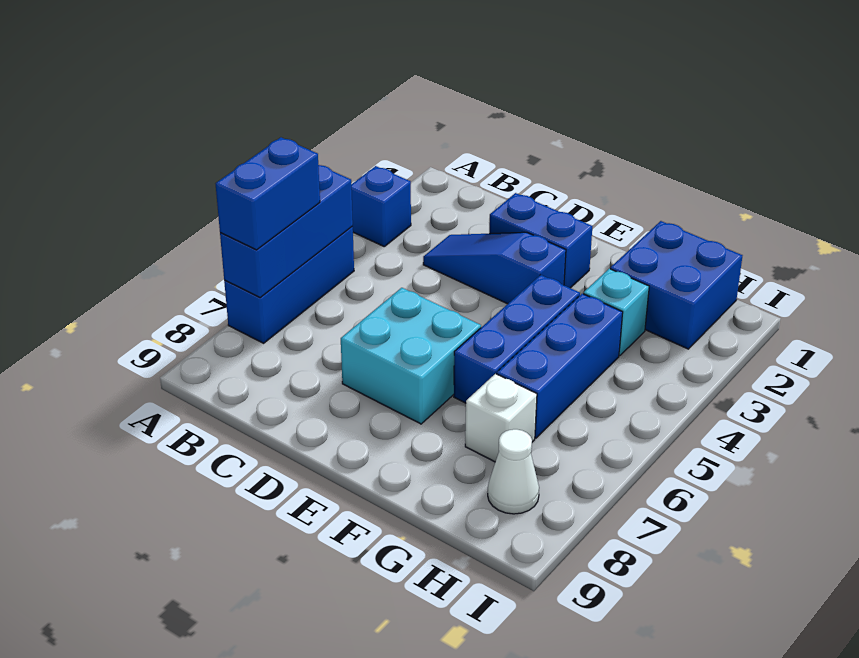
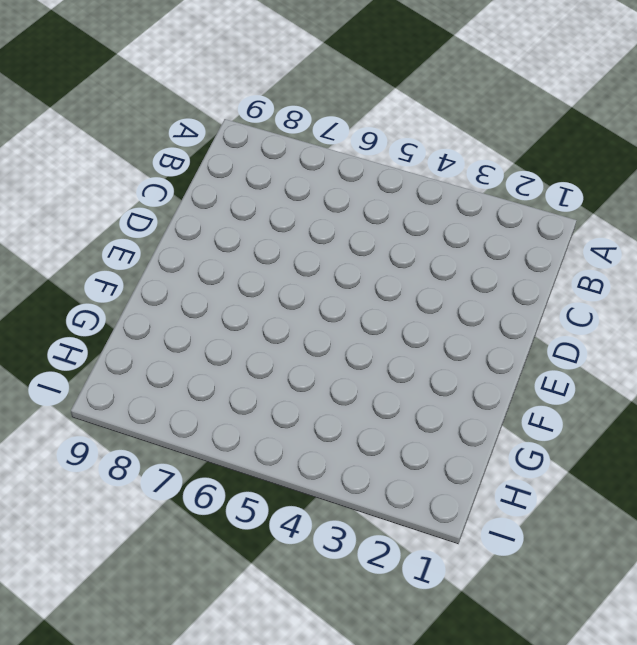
none -> blue 1x1 brick [351,166,411,246]
none -> blue 1x3 brick [224,227,354,343]
none -> blue 1x3 slope [423,232,566,304]

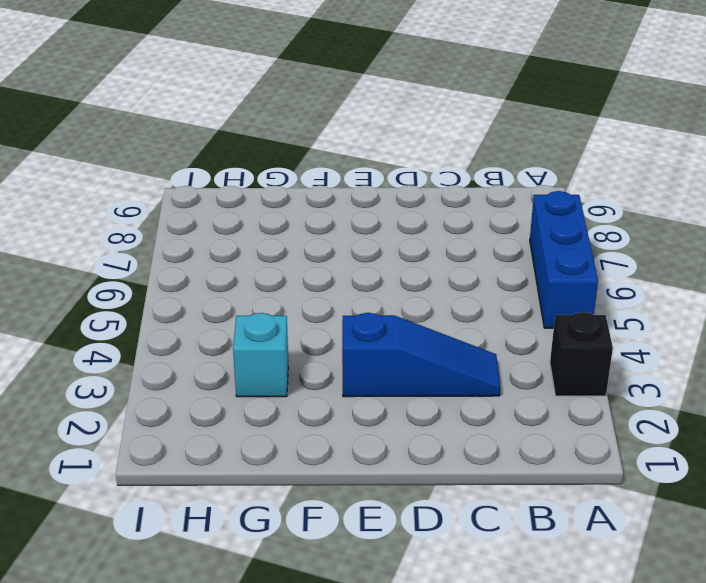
black 1x1 brick [550,312,613,396] -> blue 1x1 brick [351,166,411,246]
none -> blue 1x2 brick [489,193,592,288]
none -> cyan 2x2 brick [341,288,481,424]
none -> blue 1x3 brick [454,275,580,403]

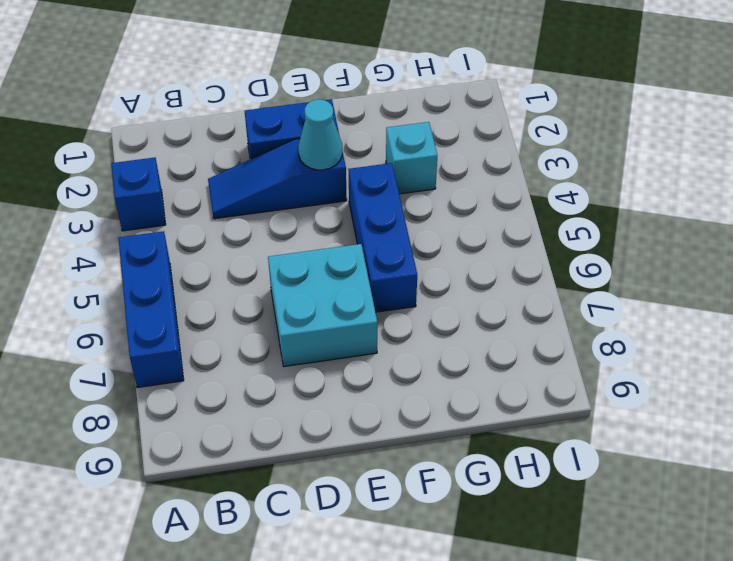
cyan 1x1 cone [298,99,342,170] -> none
none -> blue 2x2 brick [610,221,742,349]
none -> blue 1x3 brick [497,294,623,438]
none -> white 1x1 brick [465,374,537,462]

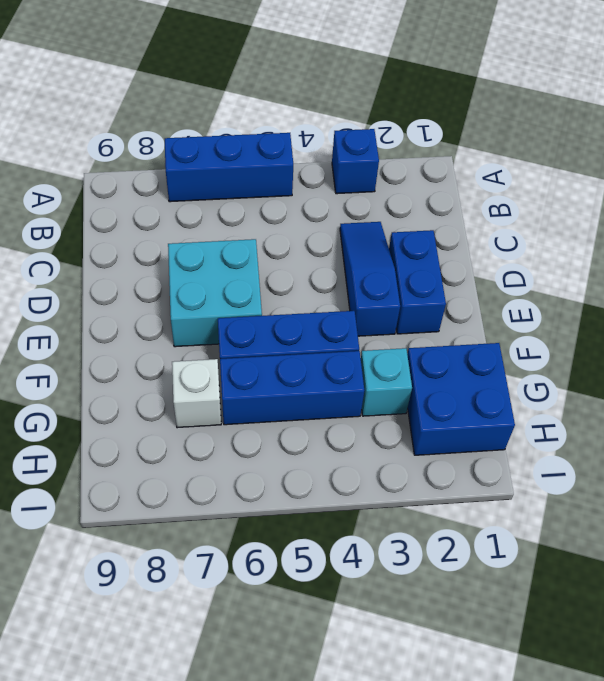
none -> white 1x1 cone [488,429,539,514]
none -> blue 1x3 brick [220,165,353,298]
none -> blue 1x2 brick [215,137,320,250]

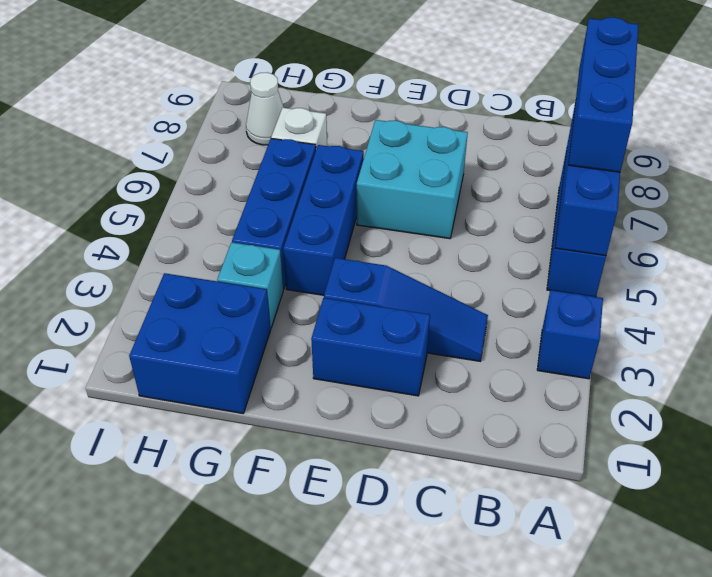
blue 1x3 brick [568,17,638,172] -> blue 1x2 brick [215,137,320,250]

